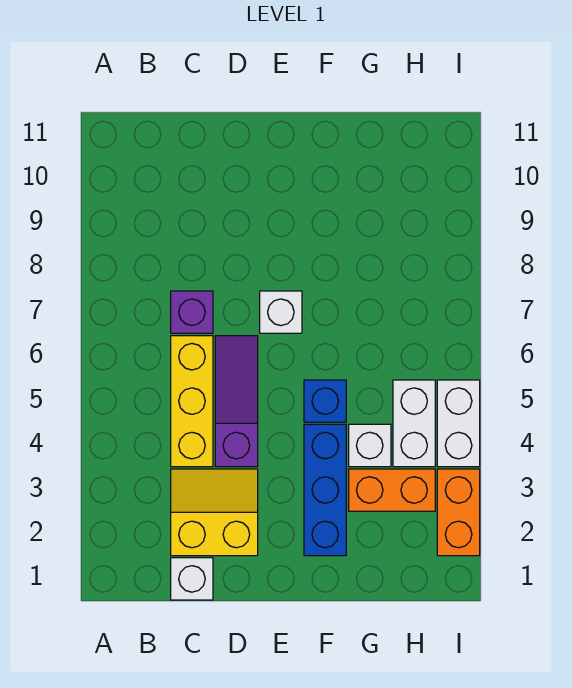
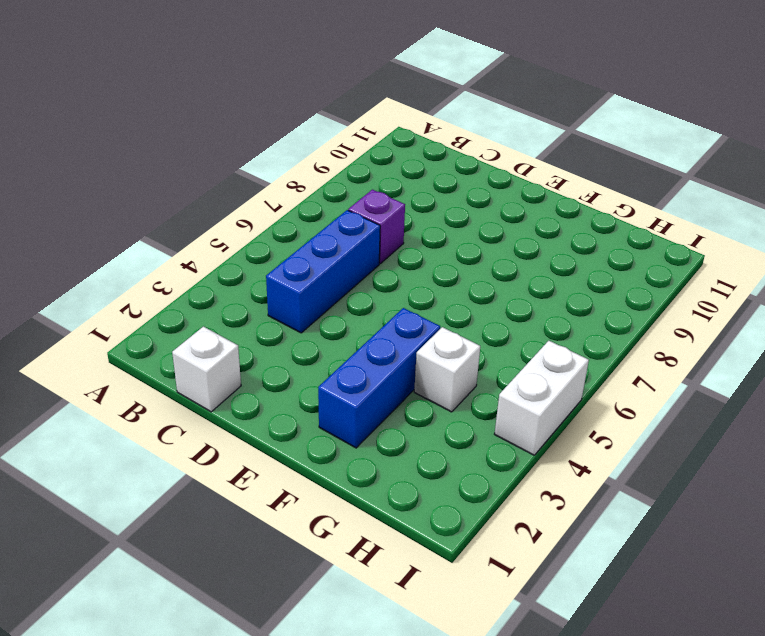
blue 1x3 brick [266,210,380,333] -> yellow 1x3 brick [171,336,213,467]
none -> yellow 2x2 slope [171,469,258,556]
none -> purple 1x3 slope [215,336,258,467]
none -> white 1x1 brick [260,291,302,333]

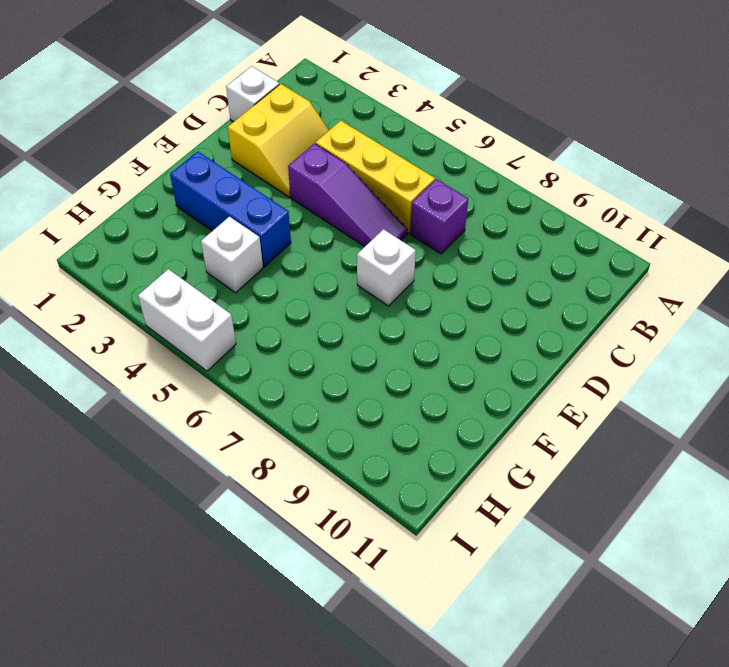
none -> blue 1x1 brick [304,380,346,422]
none -> orange 1x2 brick [349,469,435,511]
none -> white 1x2 brick [393,380,435,467]

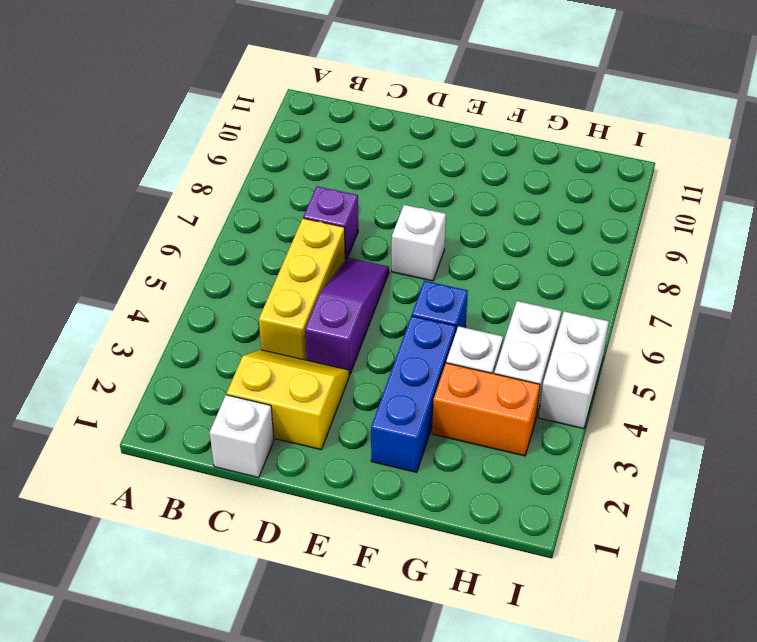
none -> orange 1x2 brick [437,469,480,556]

